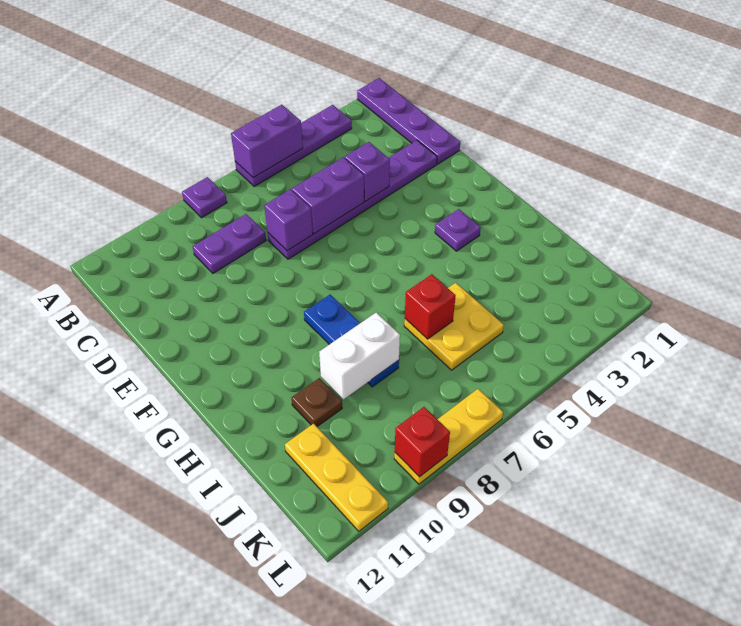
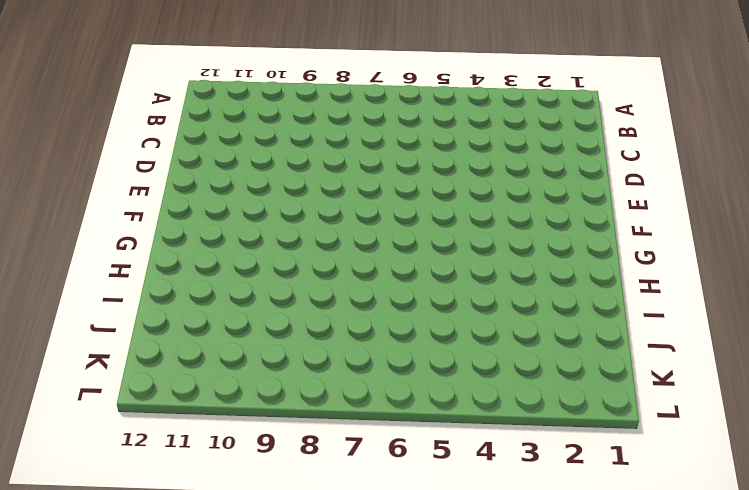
none -> purple 1x4 plate [357,78,460,164]
none -> purple 1x4 plate [235,105,352,186]
none -> purple 1x1 plate [182,177,227,218]

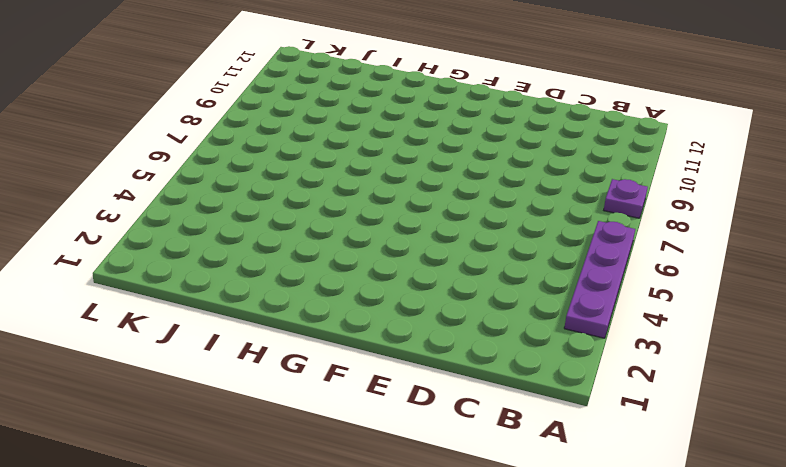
none -> purple 1x4 plate [357,78,460,164]
none -> purple 1x2 plate [193,214,266,273]
none -> purple 1x6 plate [268,140,437,259]

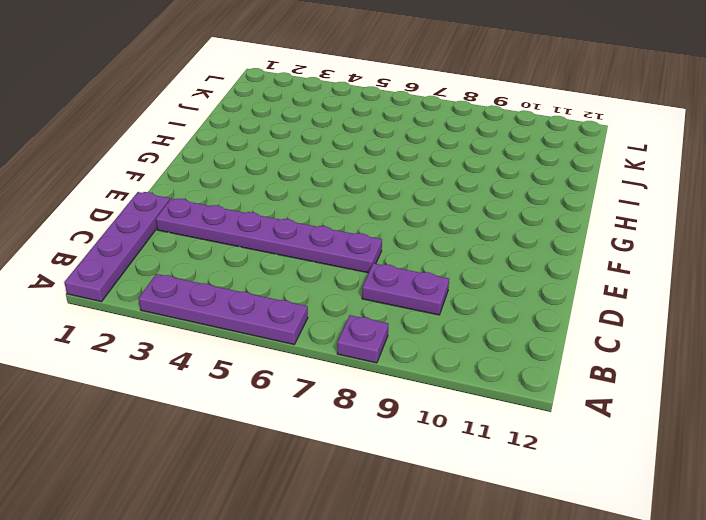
none -> purple 1x1 plate [435,209,481,251]
none -> blue 1x3 plate [304,295,399,387]
none -> yellow 2x2 plate [404,283,504,370]

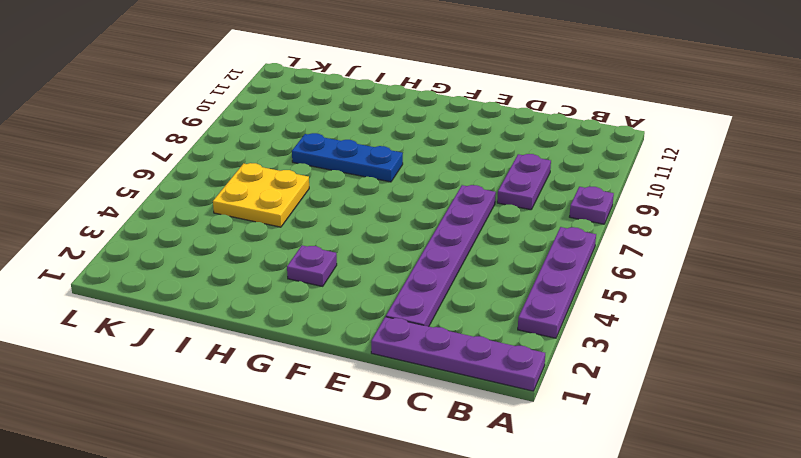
none -> brown 1x1 plate [292,378,342,427]
none -> yellow 1x3 plate [285,424,388,531]
none -> yellow 1x3 plate [394,389,503,484]

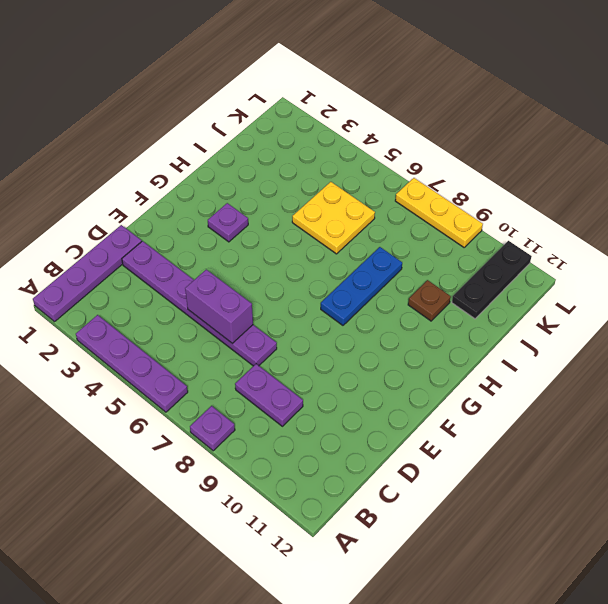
black 1x3 plate [452,241,532,319] -> yellow 1x3 plate [285,424,388,531]
none -> purple 1x2 brick [231,105,303,178]
none -> purple 1x1 brick [345,142,390,201]
none -> purple 1x1 brick [264,189,313,251]

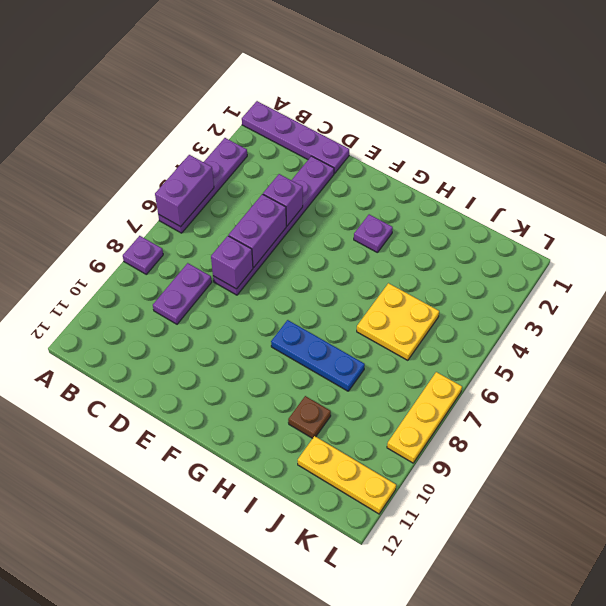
none -> red 1x1 brick [405,274,456,339]
none -> white 1x2 brick [319,312,400,399]
none -> red 1x1 brick [395,407,450,477]

